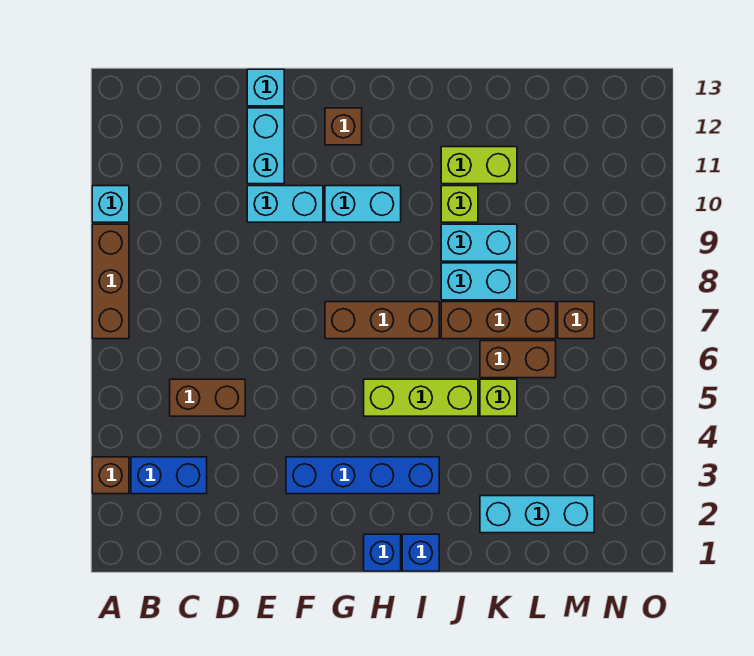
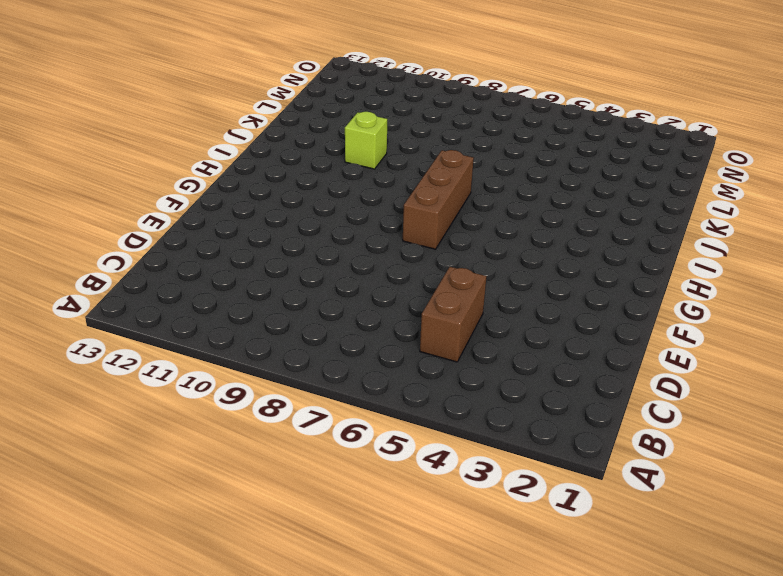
none -> brown 1x1 brick [92,457,129,494]
none -> brown 1x3 brick [92,224,129,339]
none -> cyan 1x1 brick [92,186,129,222]

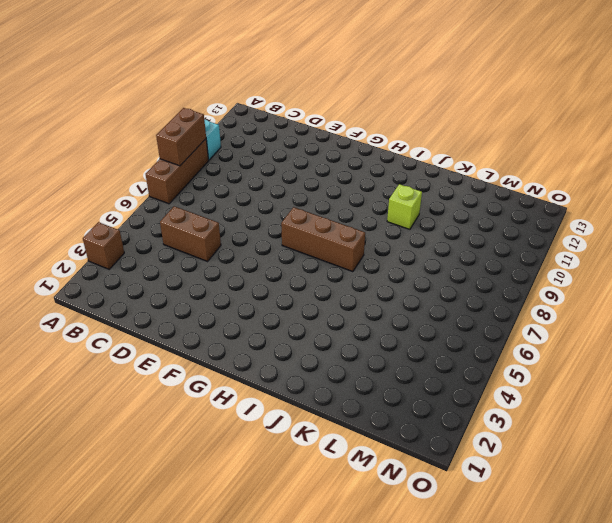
brown 1x2 brick [156,108,206,166] -> brown 1x2 brick turned to [480,341,556,378]
none -> blue 1x2 brick [131,457,207,494]
none -> cyan 1x2 brick [247,186,323,222]
none -> cyan 1x2 brick [247,108,284,184]

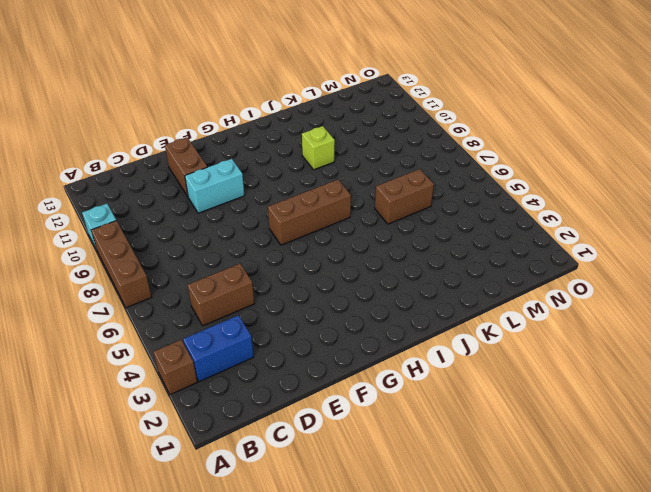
brown 1x2 brick [165,137,207,196] -> cyan 1x2 brick [247,108,284,184]
none -> cyan 1x1 brick [247,69,284,106]
none -> blue 1x4 brick [286,457,439,494]
none -> cyan 1x2 brick [325,186,401,222]

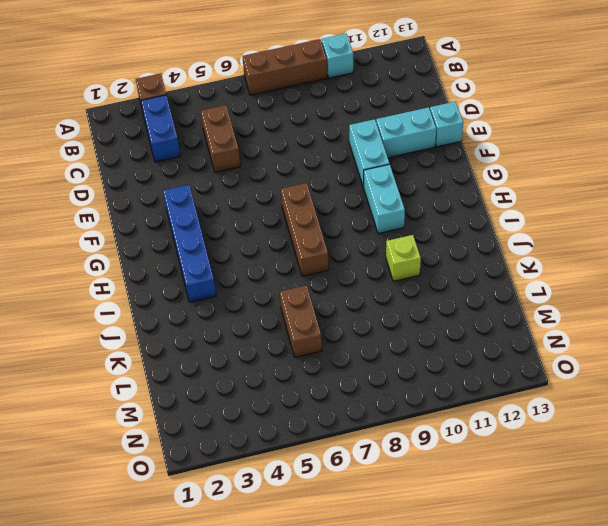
none -> brown 1x1 brick [325,108,362,145]
none -> blue 1x1 brick [364,534,401,571]
none -> lime 1x3 brick [364,379,478,416]

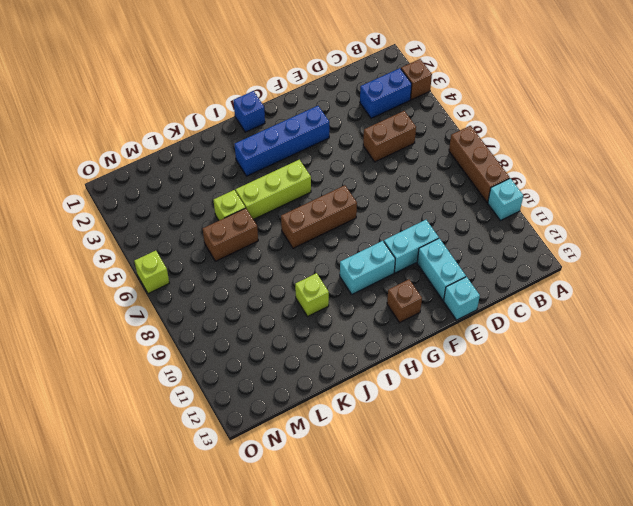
lime 1x1 brick [134,251,169,294] -> none
none -> blue 1x1 brick [402,534,439,571]
none -> brown 1x3 brick [441,302,556,339]
none -> cyan 1x2 brick [441,263,517,300]

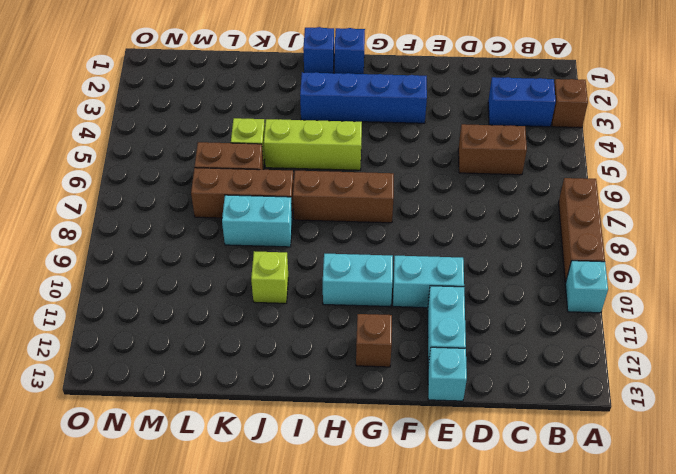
none -> cyan 1x2 brick [441,224,517,261]
none -> lime 1x2 brick [441,147,517,184]
none -> cyan 1x3 brick [480,496,594,533]

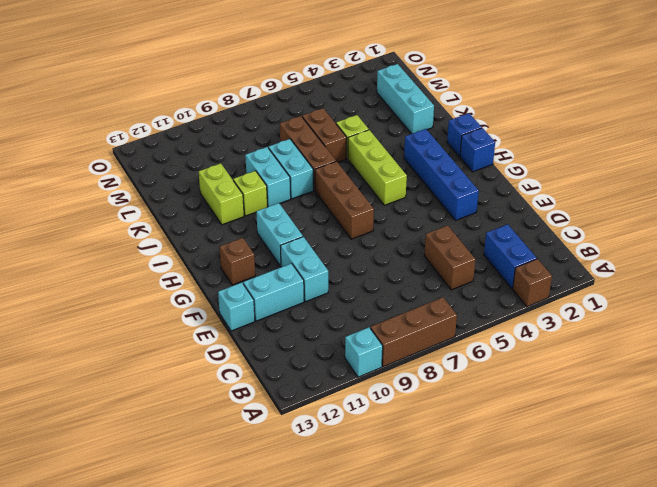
none -> brown 1x1 brick [558,302,594,339]

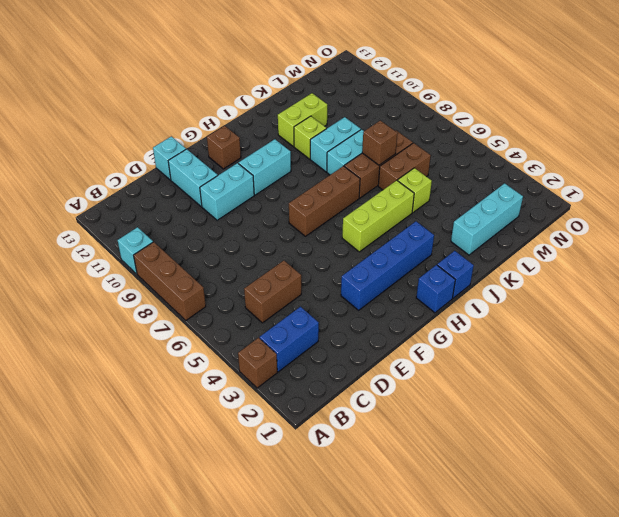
brown 1x1 brick [362,120,397,165] -> brown 1x1 brick moved to [558,302,594,339]

